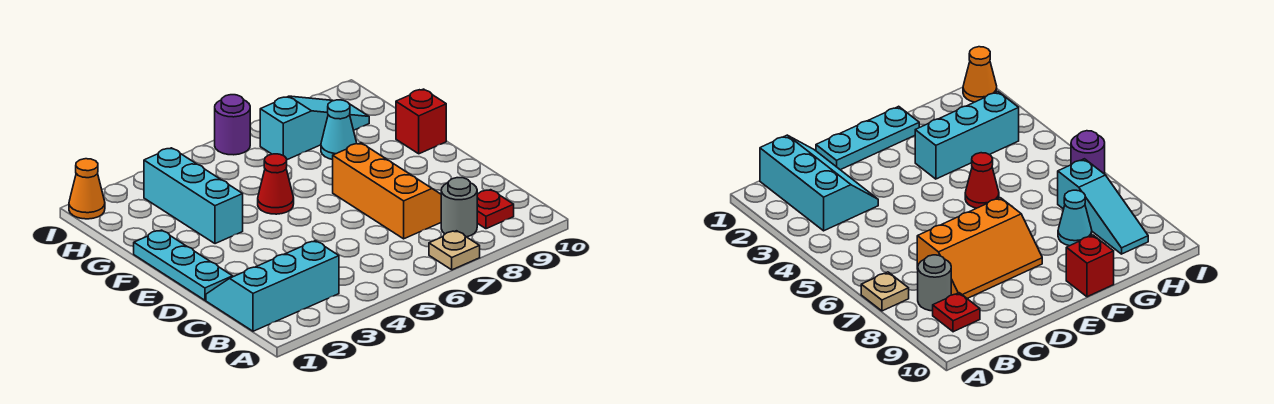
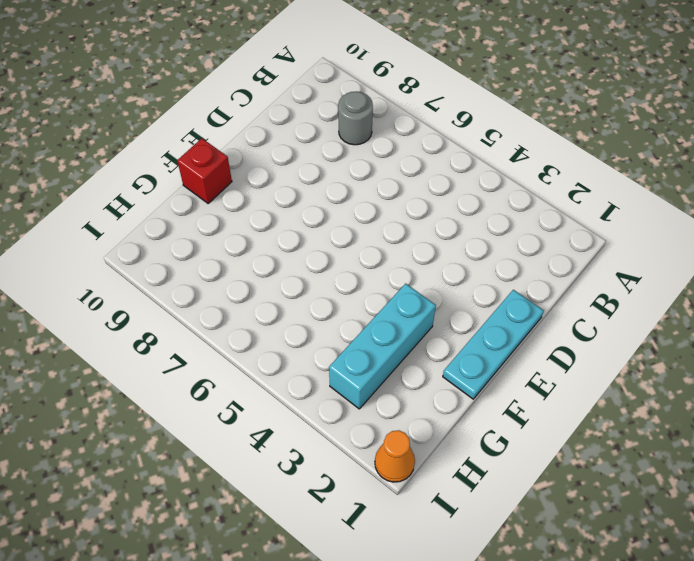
none -> tan 1x1 plate [429,231,480,270]
none -> cyan 2x3 slope [206,241,339,331]
none -> red 1x1 plate [477,190,514,229]

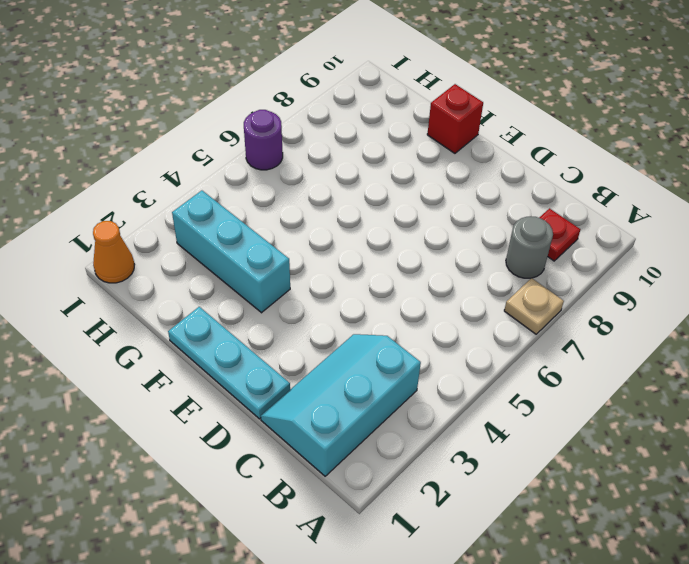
none -> orange 2x3 slope [333,143,441,239]
none -> red 1x1 cone [258,154,294,214]
none -> cyan 1x1 cone [321,100,357,160]

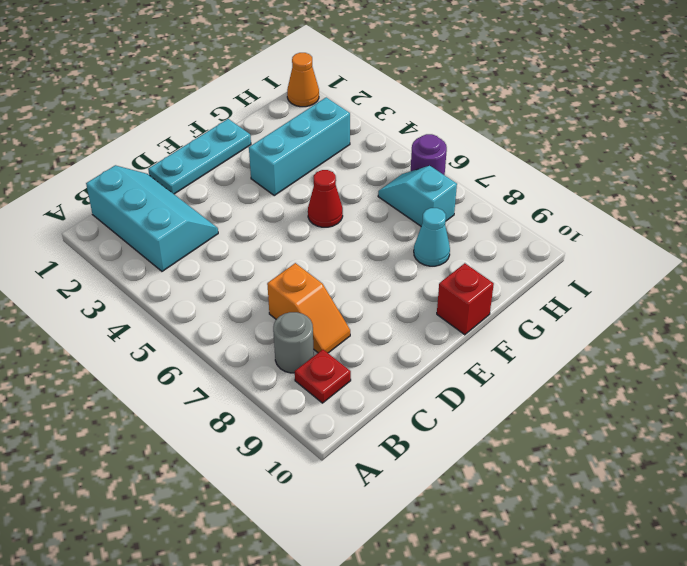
orange 1x2 slope [267,263,350,353] -> orange 2x3 slope [333,143,441,239]
cyan 1x2 slope [378,166,457,226] -> cyan 1x3 slope [260,96,369,160]
none -> tan 1x1 plate [429,231,480,270]

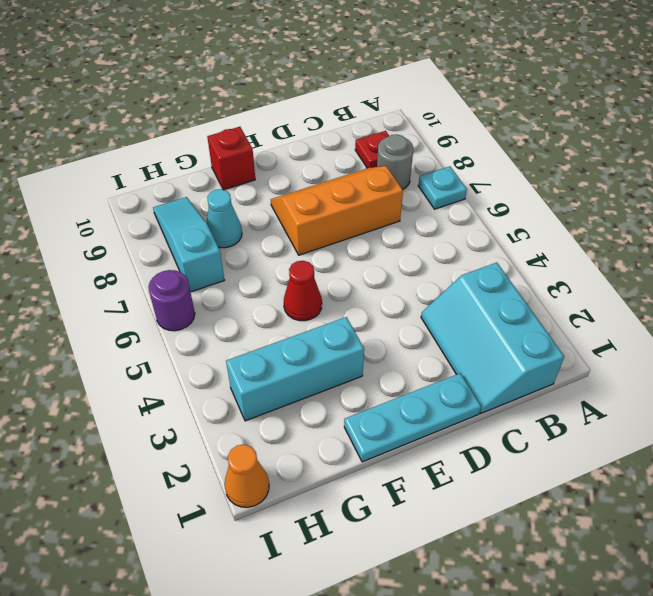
cyan 1x1 plate [418,166,467,209] -> tan 1x1 plate [429,231,480,270]

